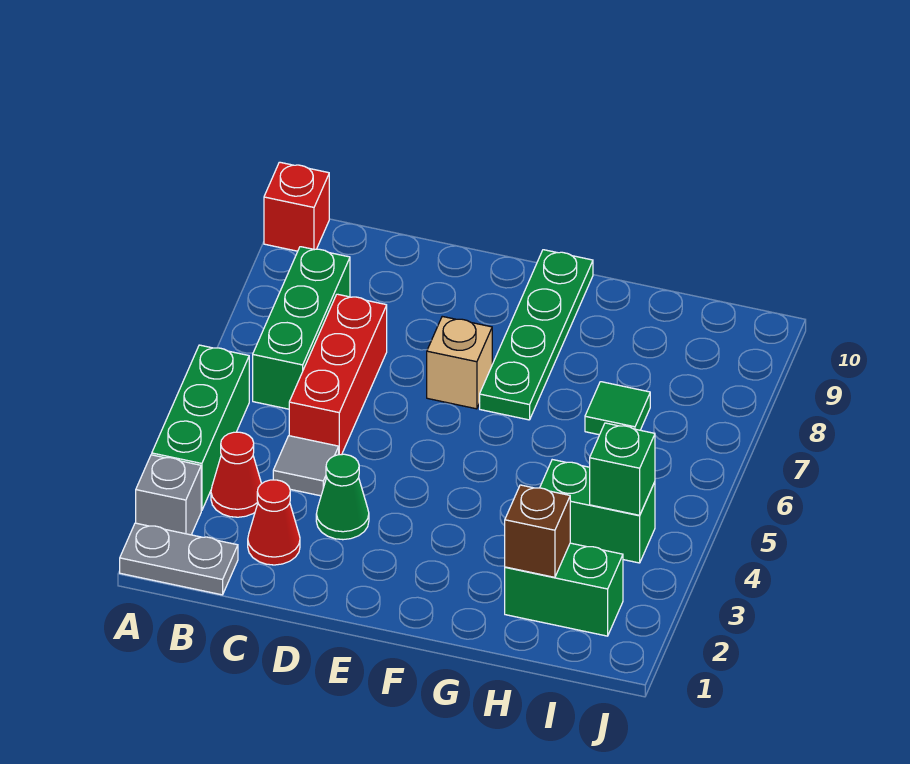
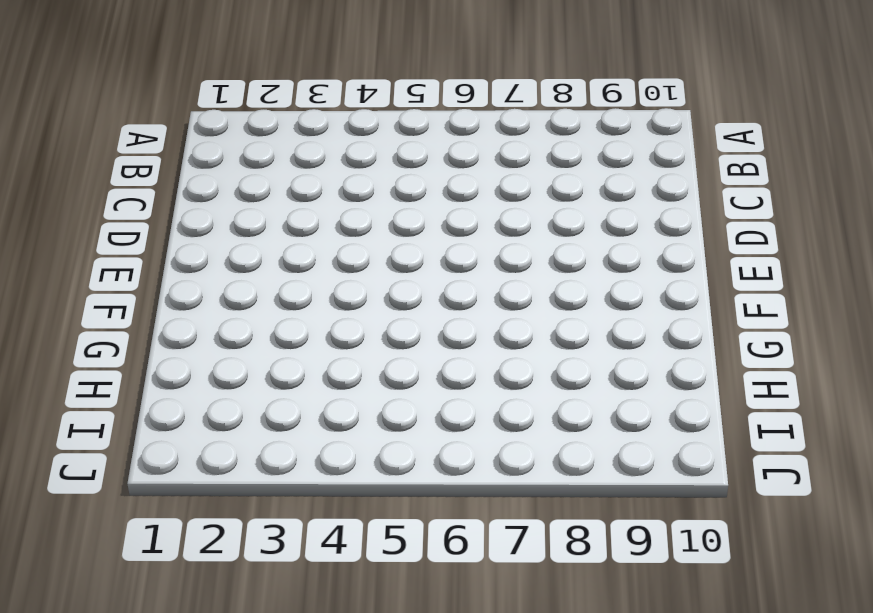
none -> grey 1x2 plate [120,523,238,595]
none -> grey 1x1 brick [136,455,201,535]
none -> green 1x3 brick [152,345,249,511]

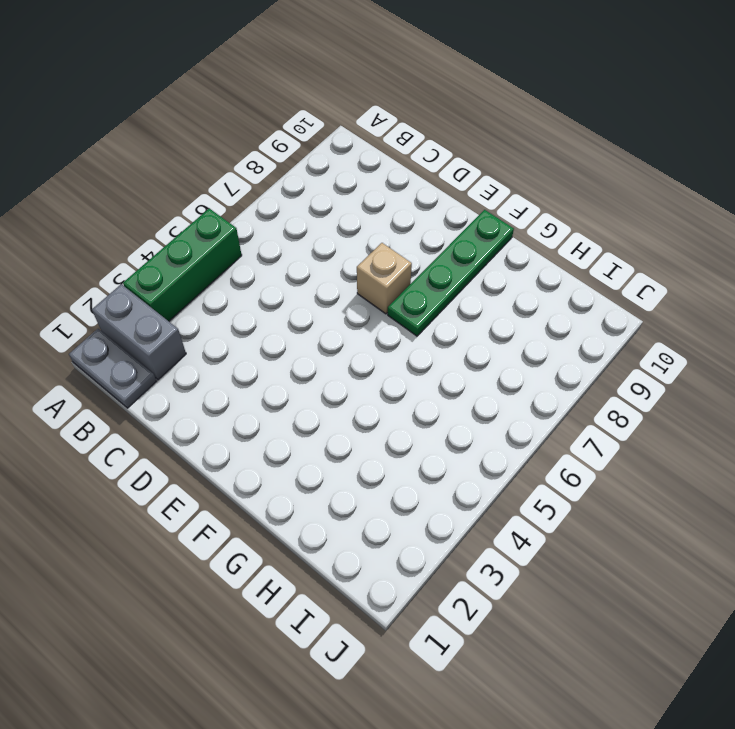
grey 1x2 brick [92,284,186,380] -> grey 1x1 brick [136,455,201,535]
none -> red 1x1 brick [264,162,329,251]
none -> red 1x1 cone [211,432,261,517]
none -> green 1x3 brick [253,247,350,409]

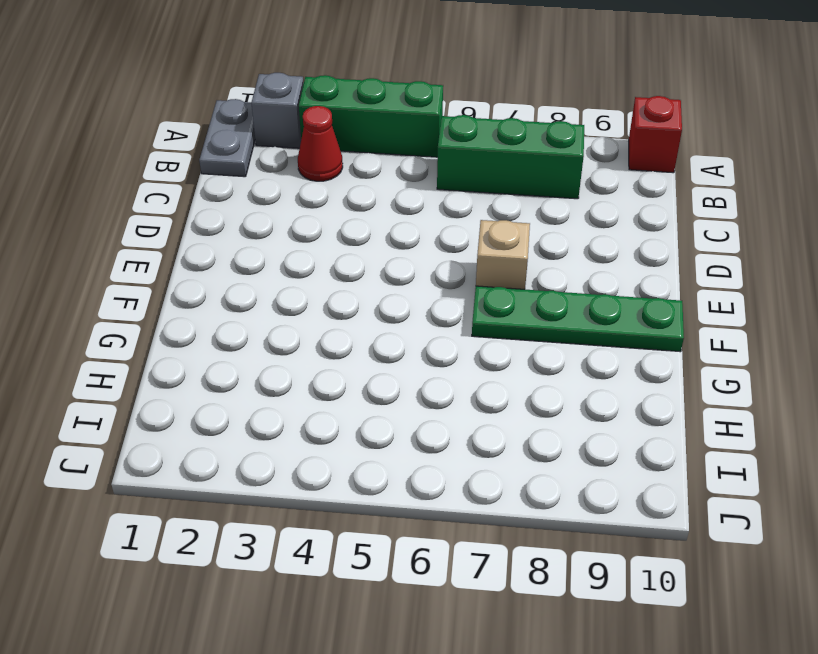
none -> red 1x1 cone [248,480,300,565]
none -> grey 1x1 tile [273,436,339,496]
none -> red 1x3 brick [289,294,387,455]

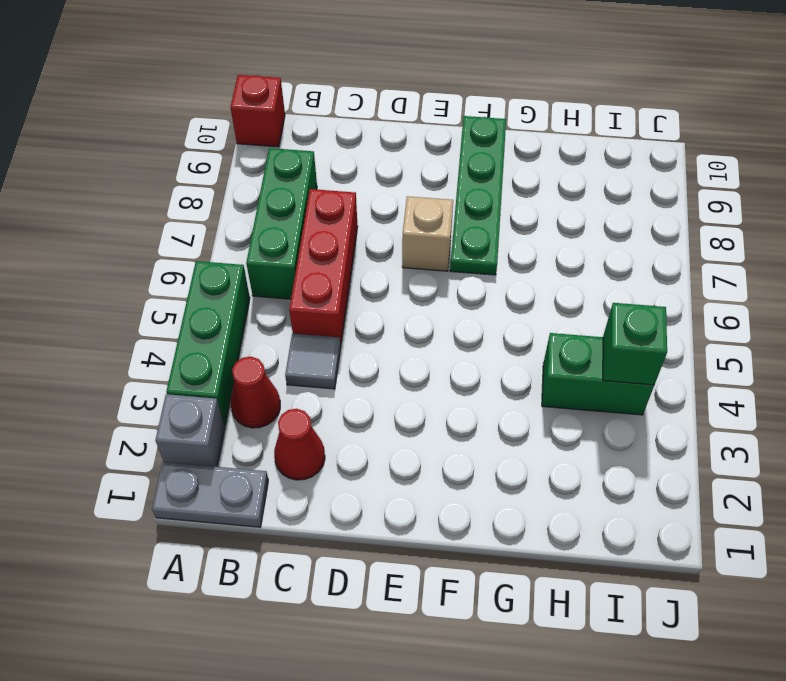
none -> green 1x1 cone [316,454,369,540]
none -> green 1x2 brick [505,543,623,636]
none -> green 1x1 tile [585,382,650,435]

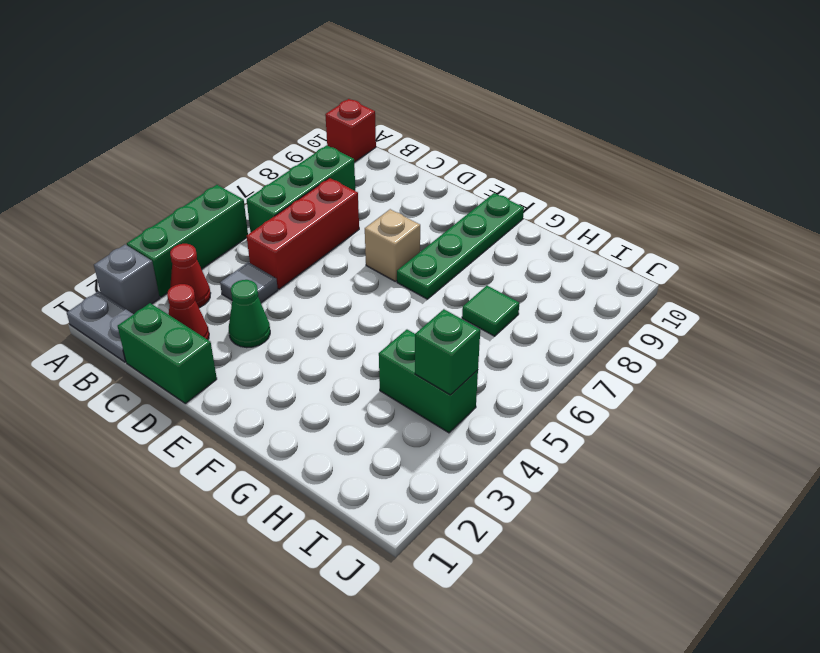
green 1x2 brick [118,303,217,403] -> green 1x2 brick moved to [505,543,623,636]
none -> brown 1x1 brick [505,485,570,577]

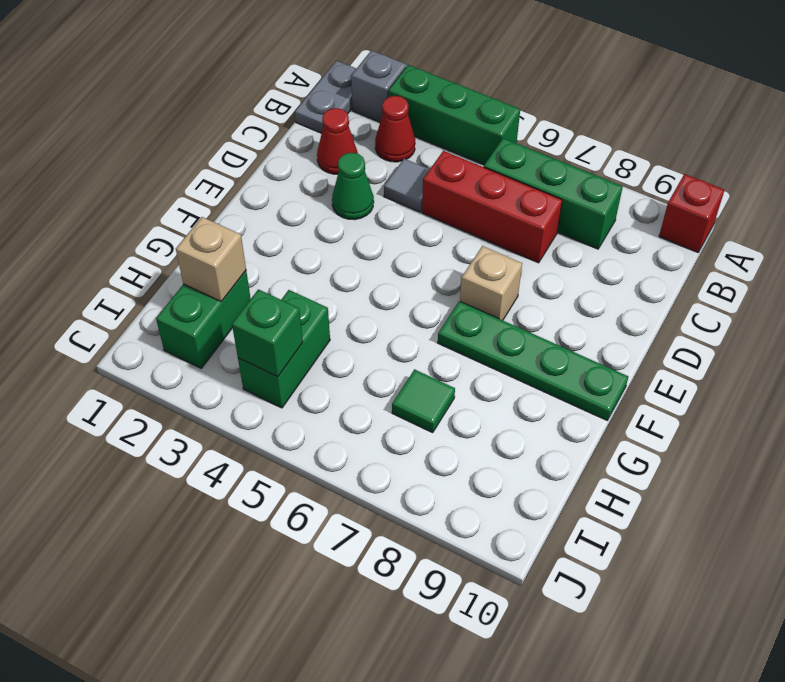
tan 1x1 brick [176,217,246,302] -> brown 1x1 brick [505,485,570,577]

